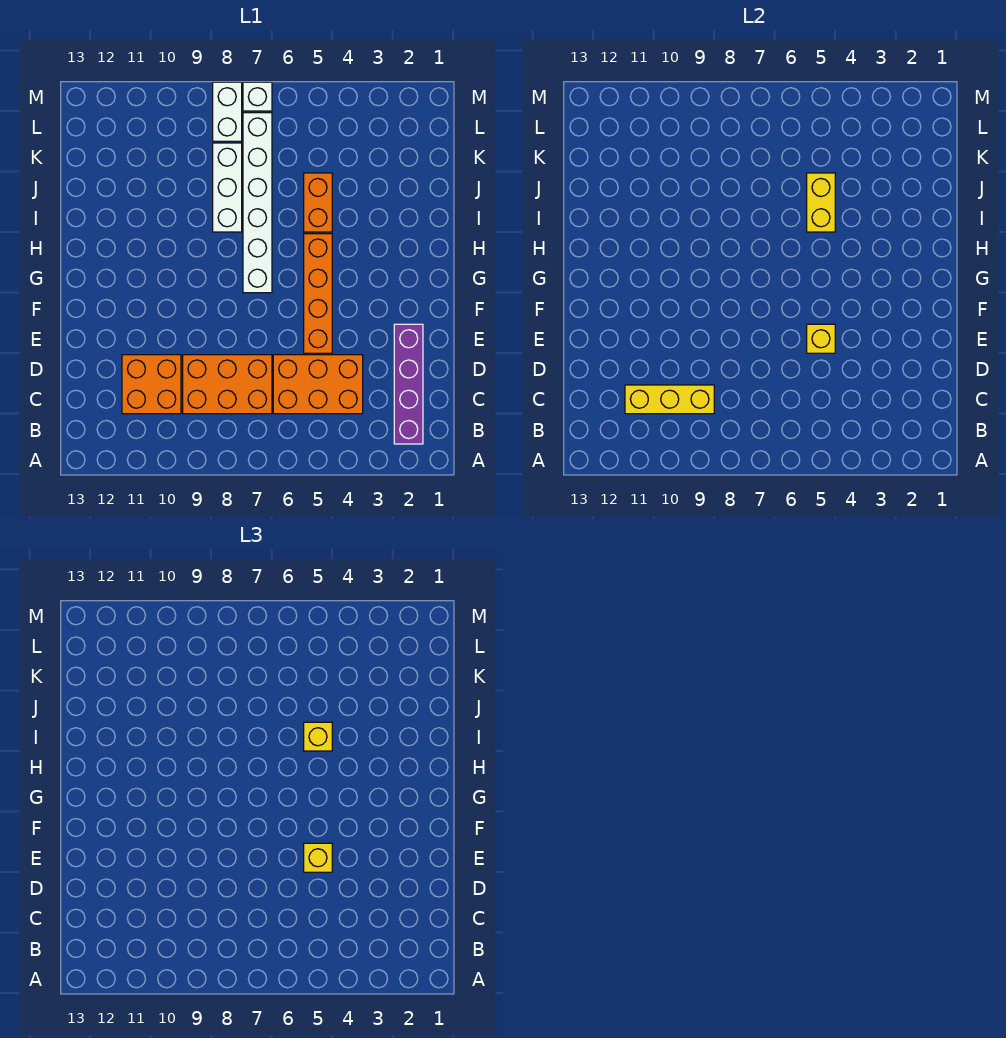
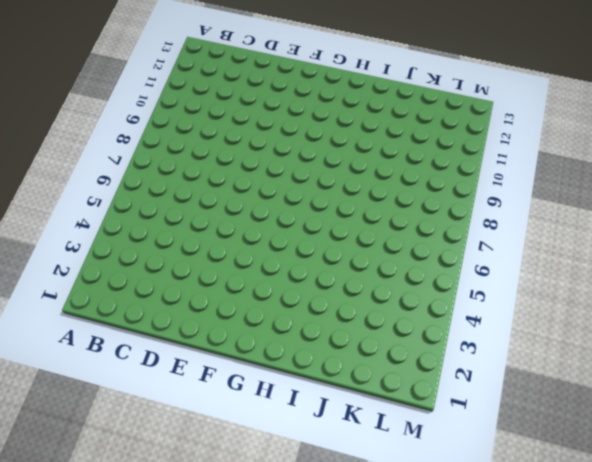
none -> purple 1x4 brick [394,324,423,444]
none -> orange 2x3 brick [273,355,363,414]
none -> orange 2x3 brick [183,355,272,414]

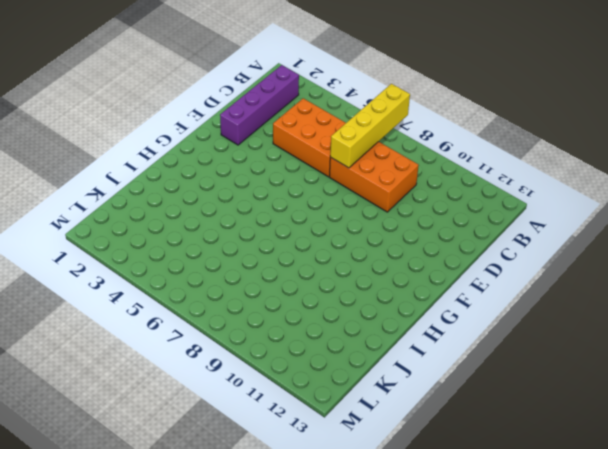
yellow 1x4 brick [330,84,410,168] -> none
none -> orange 2x2 brick [122,355,181,414]
none -> orange 1x4 brick [304,234,332,353]
none -> white 1x6 brick [243,113,272,293]

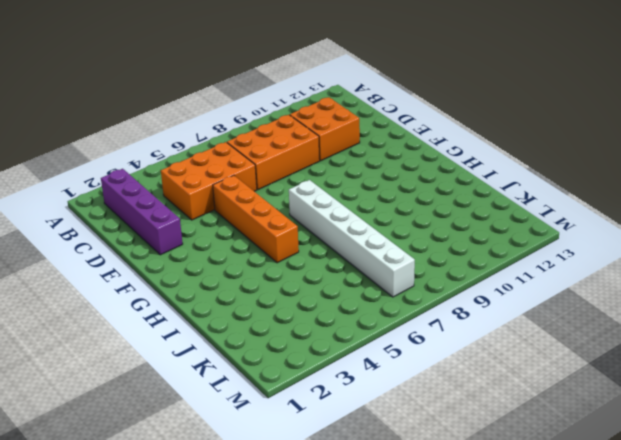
none -> orange 1x2 brick [304,173,332,232]
none -> white 1x3 brick [213,143,242,232]
none -> white 1x2 brick [213,82,242,141]

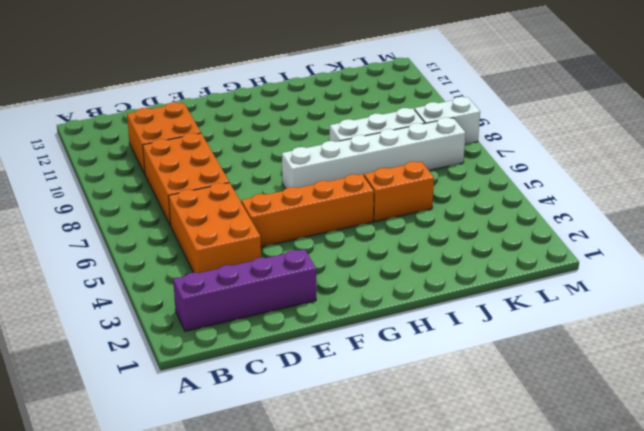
none -> white 1x1 brick [243,82,272,111]
none -> yellow 1x3 brick [625,385,714,414]
none -> yellow 1x1 brick [807,324,835,353]

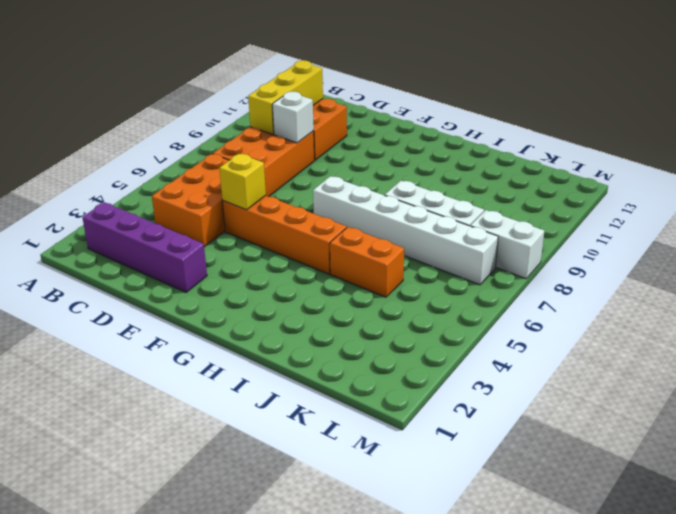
white 1x1 brick [272,91,314,143] -> white 1x1 brick moved to [243,82,272,111]
none -> yellow 1x2 brick [807,173,835,232]
none -> yellow 1x1 brick [304,843,332,872]
none -> yellow 1x1 brick [304,722,332,751]

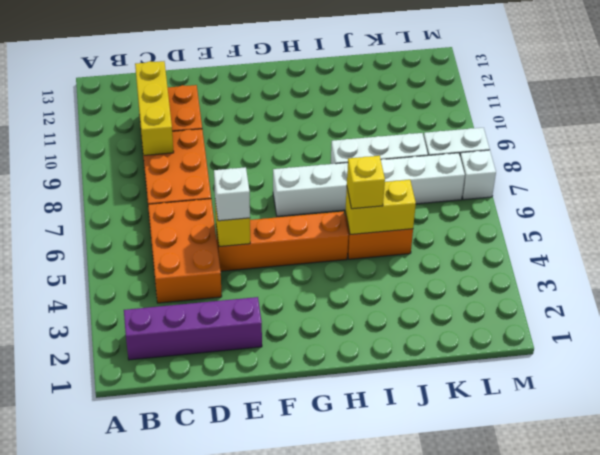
white 1x1 brick [214,167,250,221] -> yellow 1x1 brick [304,843,332,872]

